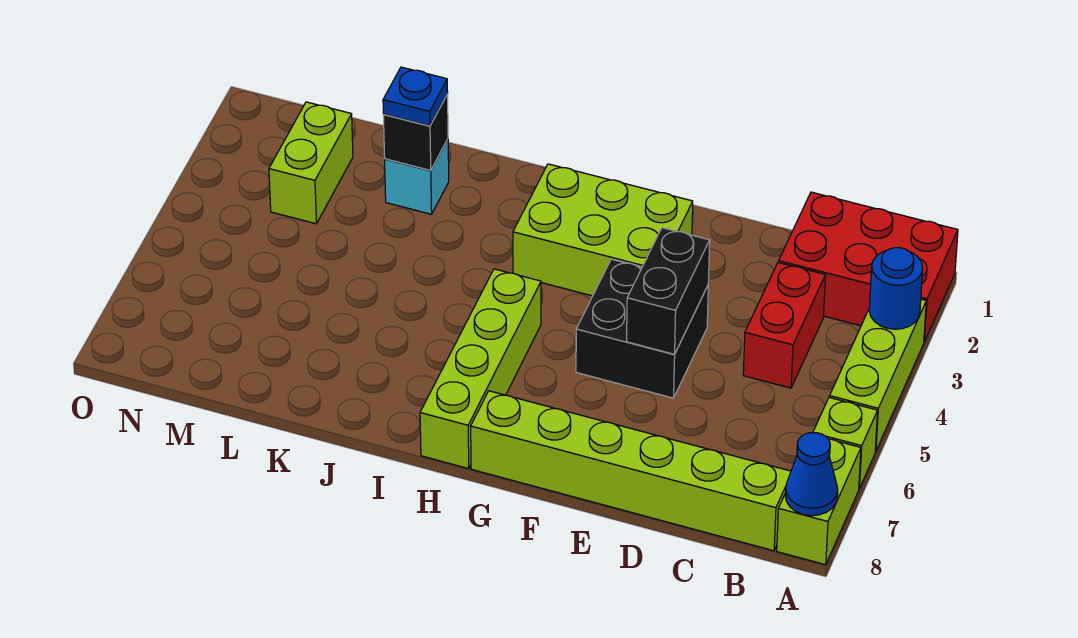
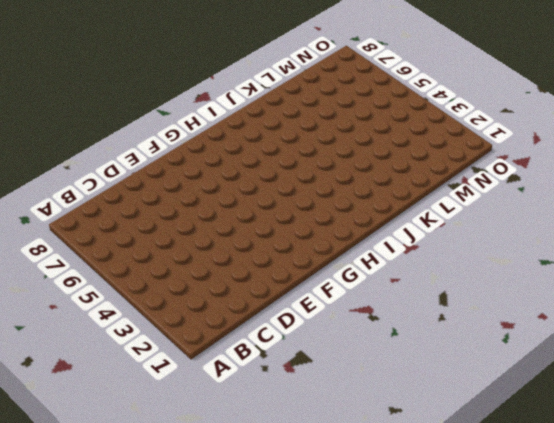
none -> red 2x3 brick [779,192,958,342]
none -> lime 1x3 brick [830,299,926,452]
none -> lime 1x1 brick [813,397,878,488]

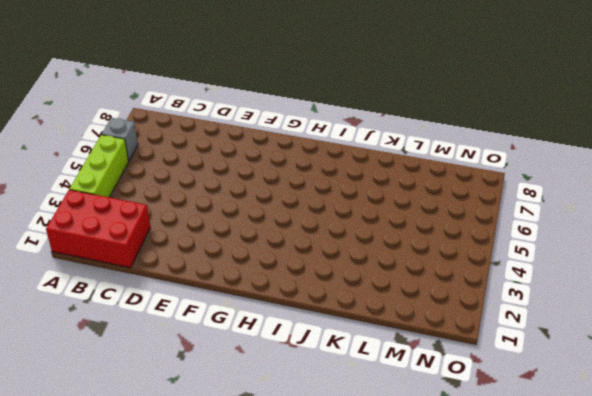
grey 1x1 brick [102,118,138,161] -> lime 1x1 brick [813,397,878,488]
none -> lime 1x2 brick [777,439,861,565]
none -> lime 1x6 brick [471,391,791,551]
none -> red 1x2 brick [743,262,825,388]

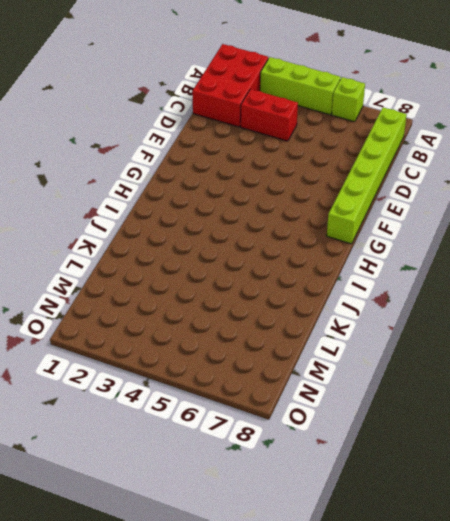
none -> lime 1x2 brick [777,439,861,565]
none -> black 2x2 brick [576,259,708,398]
none -> lime 2x3 brick [513,164,693,296]

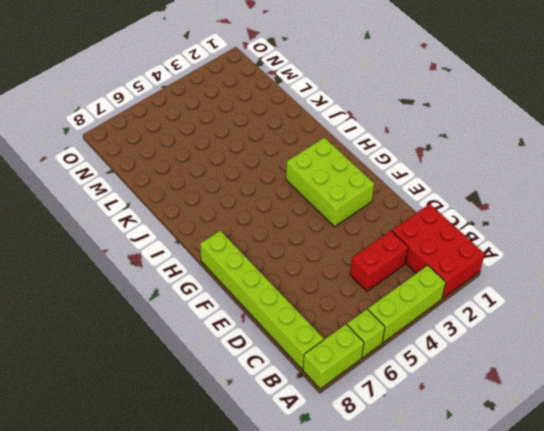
none -> black 2x2 brick [576,259,708,398]
none -> lime 1x4 brick [420,269,541,469]
none -> cyan 1x1 brick [385,139,449,214]

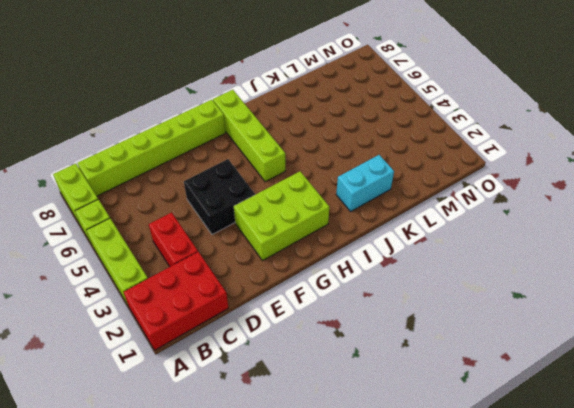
cyan 1x2 brick [336,155,394,211] -> cyan 1x1 brick [385,139,449,214]
none -> lime 1x2 brick [269,102,353,224]
none -> blue 1x1 round brick [869,248,923,329]
none -> blue 1x1 cone [785,433,838,516]

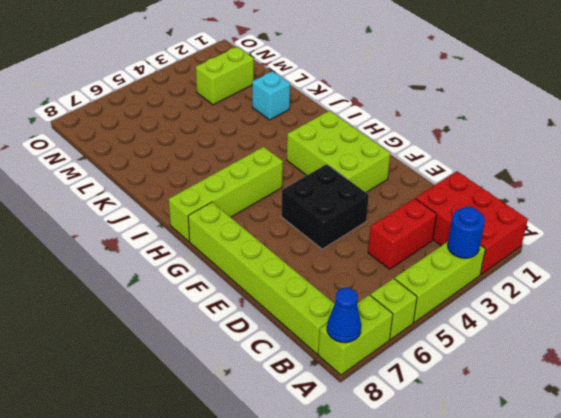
none -> black 1x2 brick [627,228,710,354]
none -> black 1x1 brick [383,94,448,170]
none -> blue 1x1 plate [383,67,448,126]

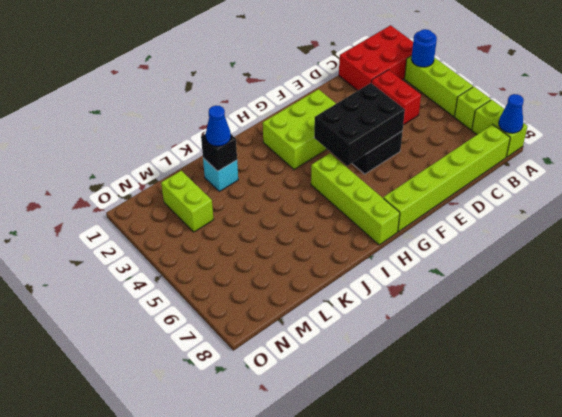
black 2x3 brick [314,83,405,166] -> black 1x2 brick [627,228,710,354]
blue 1x1 cone [206,105,231,146] -> blue 1x1 plate [383,67,448,126]

